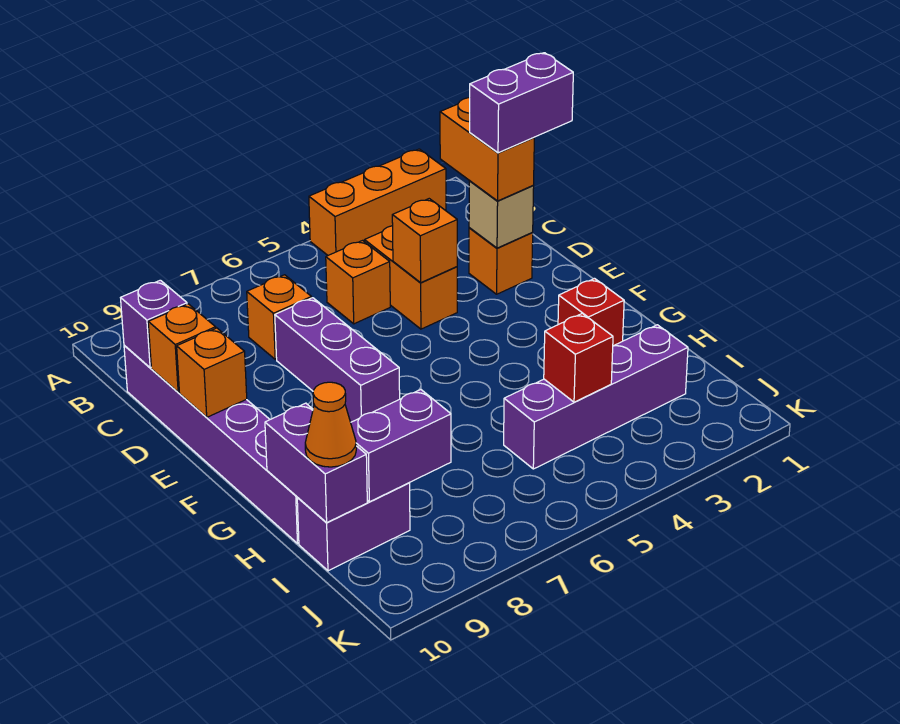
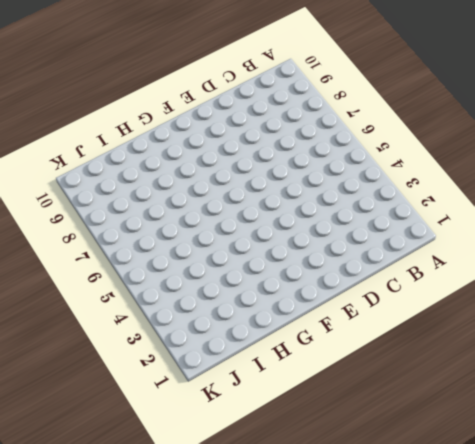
none -> orange 1x3 brick [309,149,446,255]
none -> orange 1x2 brick [364,226,457,329]
none -> orange 1x1 brick [326,241,390,324]

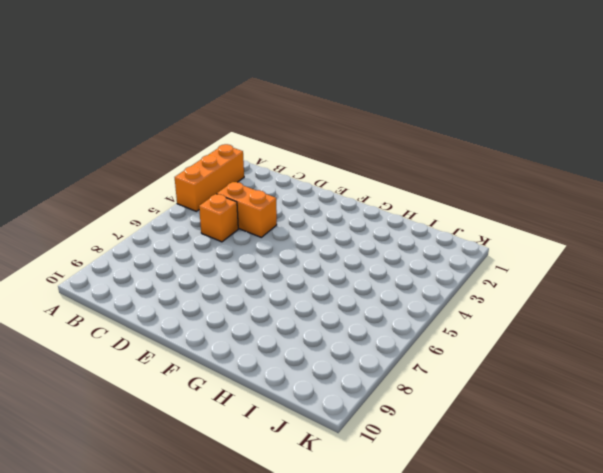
none -> orange 1x1 brick [247,275,312,359]
none -> purple 1x6 brick [124,345,299,543]
none -> orange 1x1 brick [469,228,533,294]

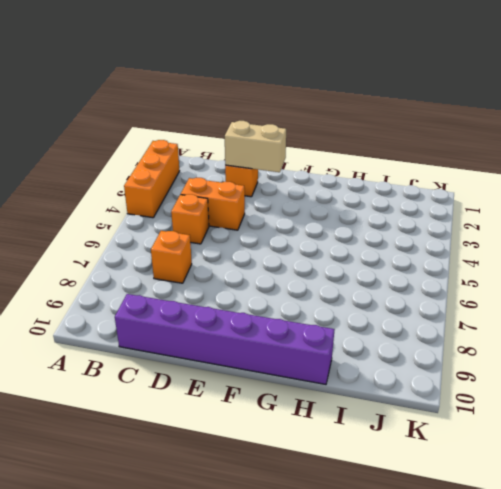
tan 1x2 brick [225,121,286,172] -> tan 1x1 brick [469,181,534,248]
none -> purple 1x3 brick [275,298,400,422]
none -> red 1x1 brick [558,279,624,346]
none -> purple 1x4 brick [504,325,688,469]

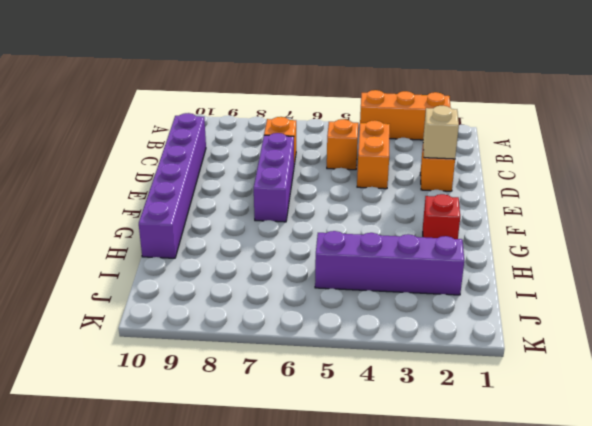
none -> purple 1x2 brick [297,483,410,571]
none -> purple 1x1 brick [121,280,187,368]
none -> orange 1x1 brick [392,199,457,283]

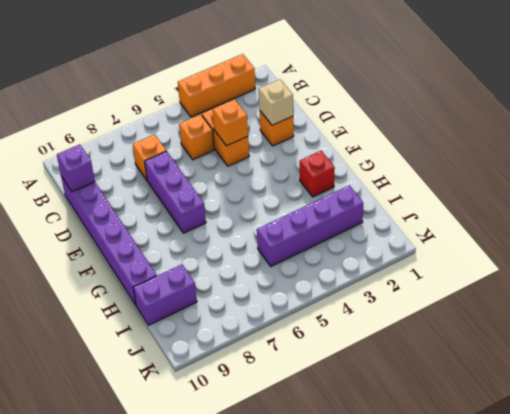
none -> orange 1x1 brick [148,304,216,392]
none -> orange 1x1 brick [177,328,247,417]
none -> purple 1x2 brick [265,403,367,522]

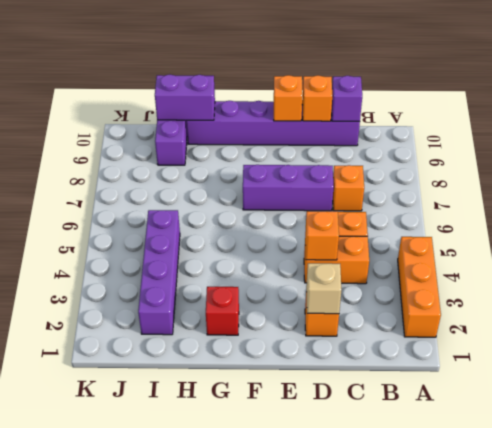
none -> red 1x1 brick [544,313,613,402]
none -> purple 1x2 brick [351,390,451,502]
none -> orange 1x2 brick [440,98,534,201]

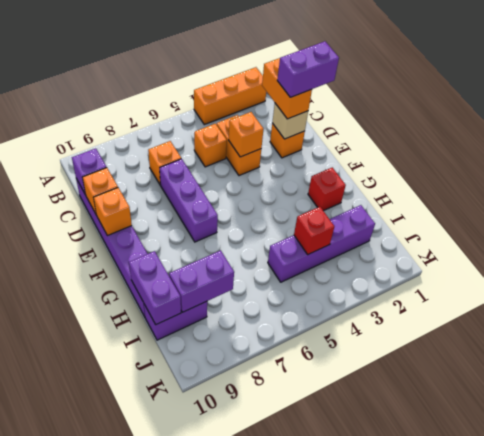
none -> orange 1x1 cone [305,382,356,467]

